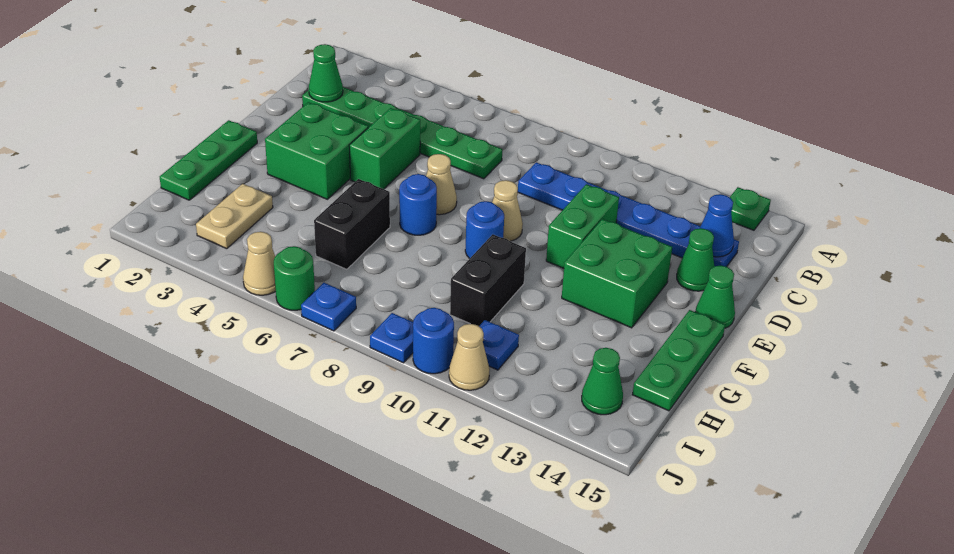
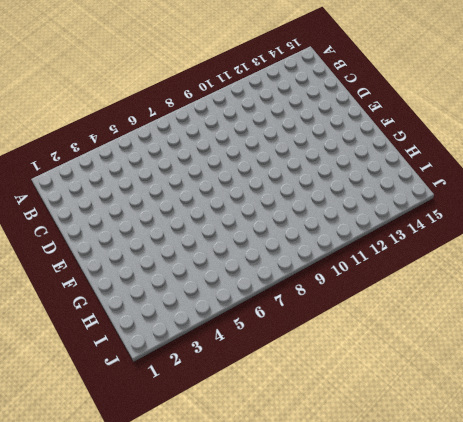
none -> green 1x1 plate [730,187,771,230]
none -> green 1x6 plate [302,87,502,179]
none -> blue 1x6 plate [518,162,739,267]

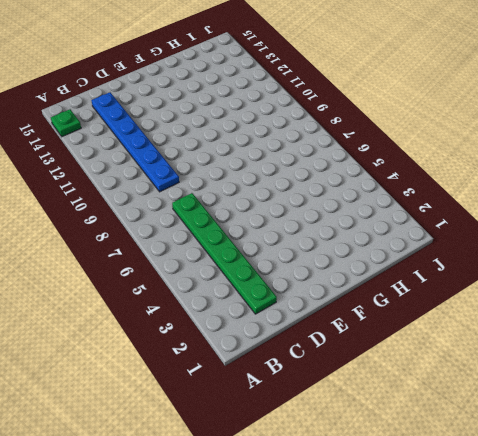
none -> green 1x2 brick [349,108,420,189]
none -> green 1x2 brick [546,184,619,268]
none -> green 1x1 cone [677,228,714,291]

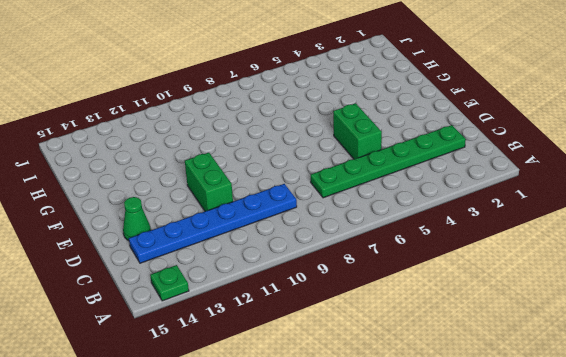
none -> green 2x2 brick [265,102,368,199]
none -> tan 1x1 cone [426,154,457,215]
none -> tan 1x1 cone [492,180,523,241]

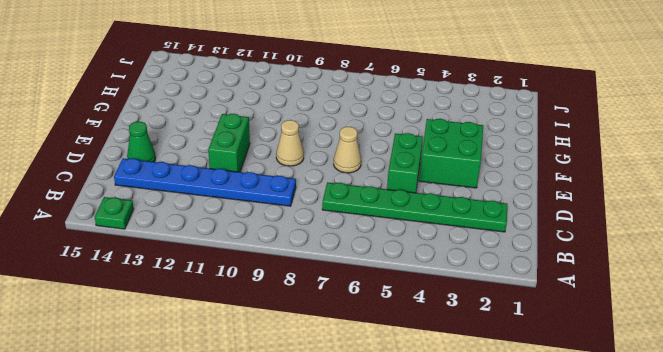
none -> green 2x2 brick [562,219,672,328]
none -> green 1x1 cone [696,266,735,328]
none -> green 1x3 plate [160,120,257,200]

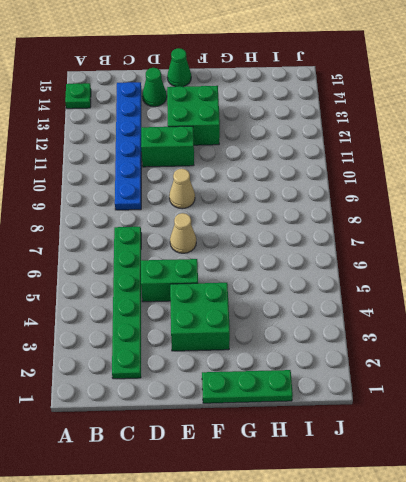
none -> blue 1x1 round brick [399,174,437,235]
none -> blue 1x1 round brick [465,201,504,259]
none -> green 1x3 plate [632,310,725,411]

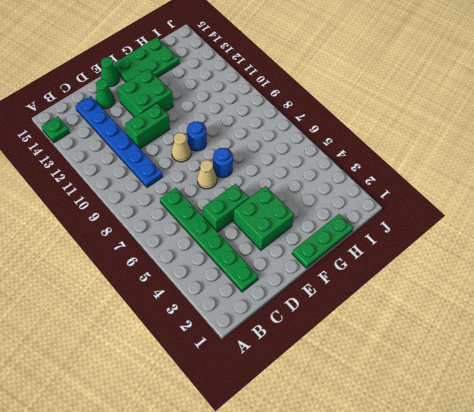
green 2x3 plate [113,37,180,82] -> green 1x3 plate [632,310,725,411]
none -> black 1x2 brick [314,179,390,269]
none -> black 1x2 brick [450,234,526,326]
none -> tan 1x2 plate [196,184,273,249]

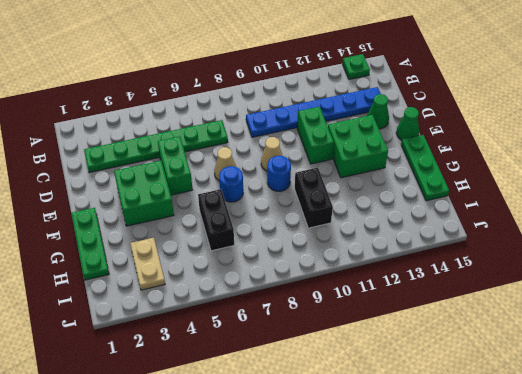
none -> blue 1x1 plate [479,320,519,370]
none -> green 1x1 cone [582,348,623,415]
none -> tan 1x1 cone [243,232,276,295]

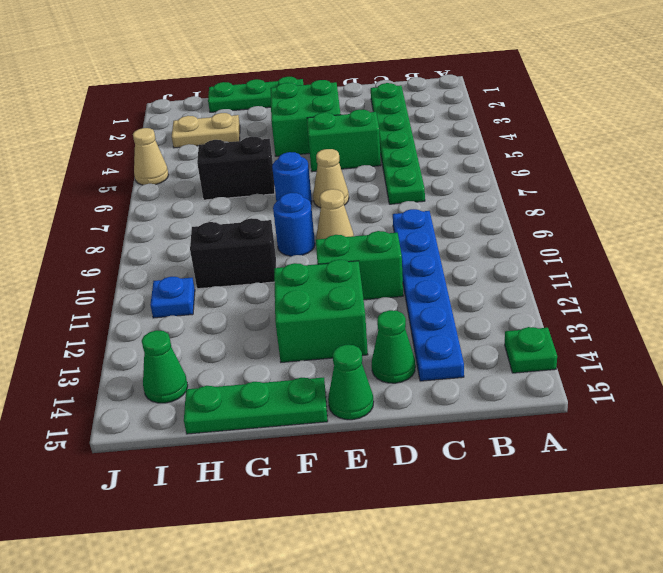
none -> green 1x1 round brick [274,246,315,310]
none -> blue 1x1 plate [301,283,356,331]
none -> blue 1x1 plate [370,313,413,363]

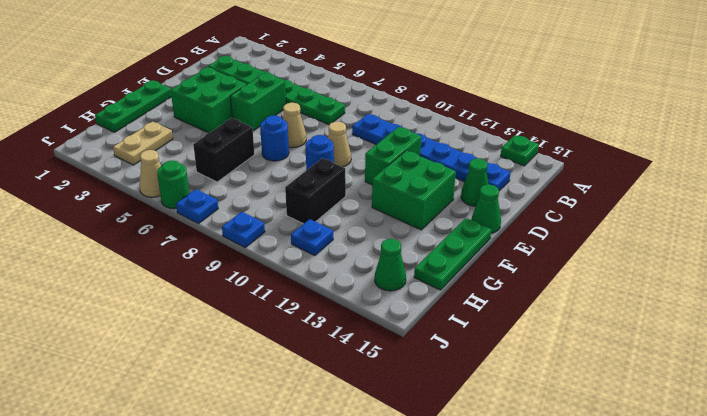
none -> blue 1x1 round brick [413,308,454,374]
none -> tan 1x1 cone [449,324,490,390]
none -> green 1x1 cone [309,44,343,102]

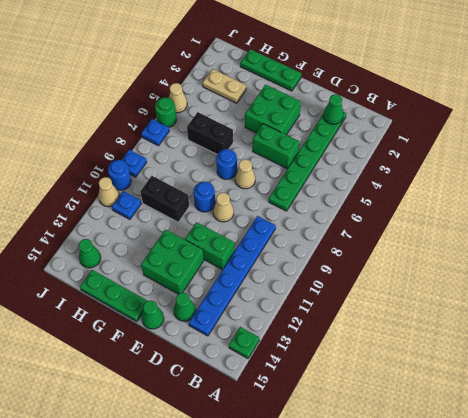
none -> blue 1x1 cone [700,194,734,257]

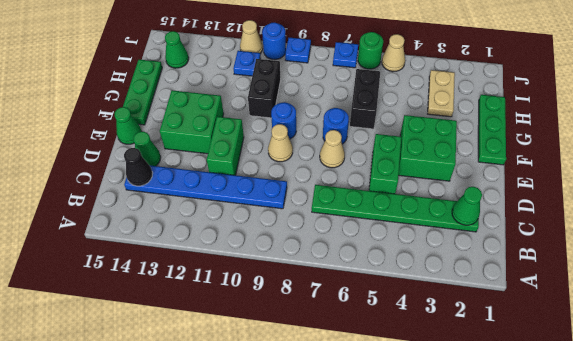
black 1x1 cone [124,148,153,186] -> blue 1x1 cone [700,194,734,257]
none -> green 1x1 plate [730,187,771,230]

